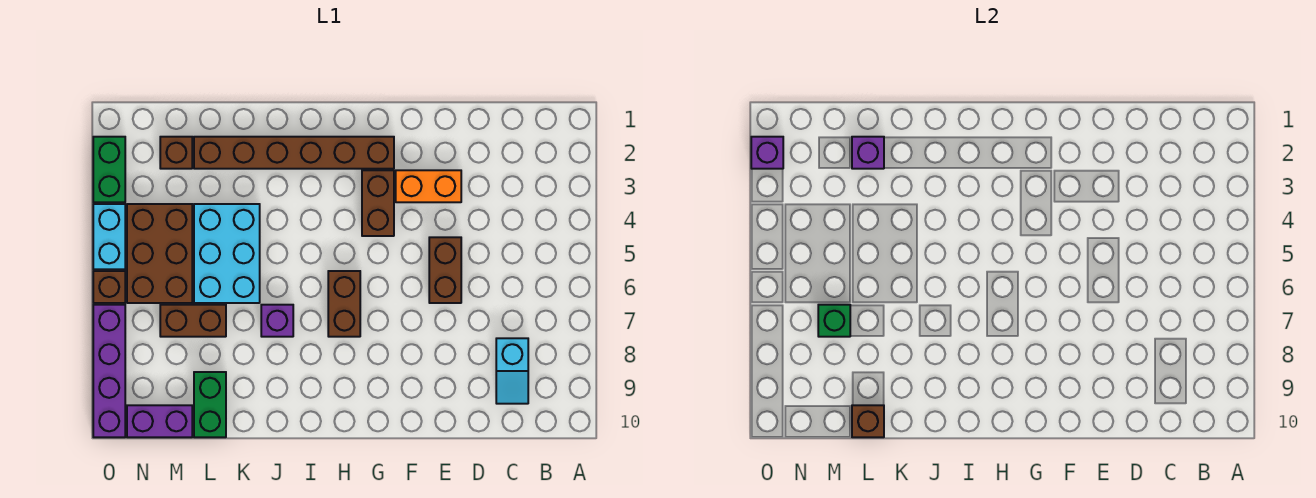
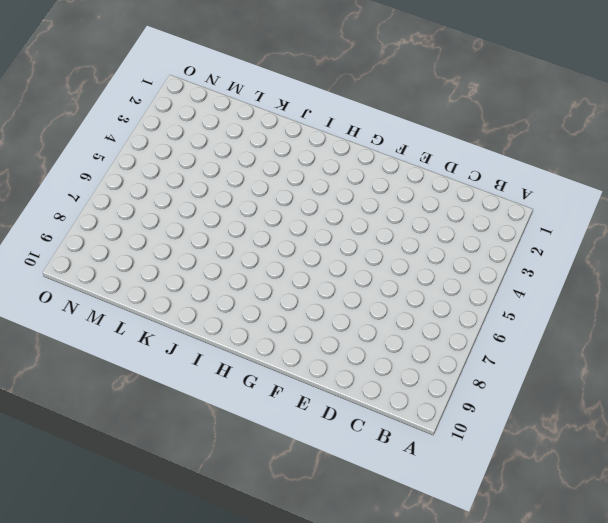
none -> cyan 1x2 slope [496,338,528,404]
none -> orange 1x2 brick [396,170,461,202]
none -> brown 1x2 brick [429,237,461,303]

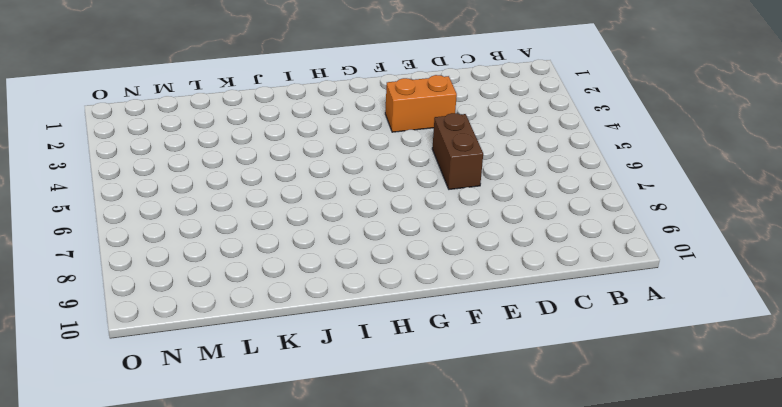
none -> cyan 1x2 slope [496,338,528,404]
none -> brown 1x6 brick [194,137,394,169]
none -> brown 1x2 brick [362,170,394,236]

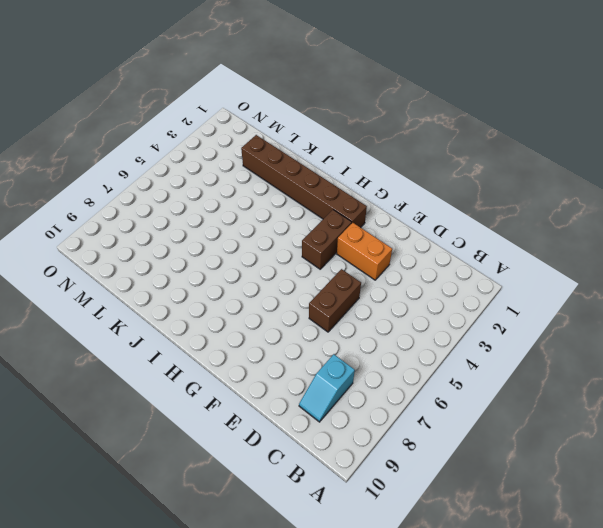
none -> brown 1x2 brick [328,271,360,337]
none -> purple 1x1 brick [261,305,293,337]
none -> cyan 2x3 brick [194,204,260,303]

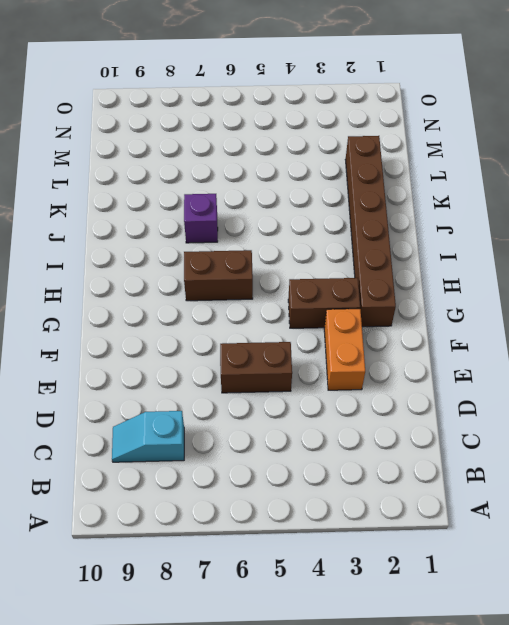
none -> cyan 2x3 brick [194,204,260,303]
none -> brown 1x2 brick [160,305,226,337]
none -> green 1x2 brick [194,372,226,437]

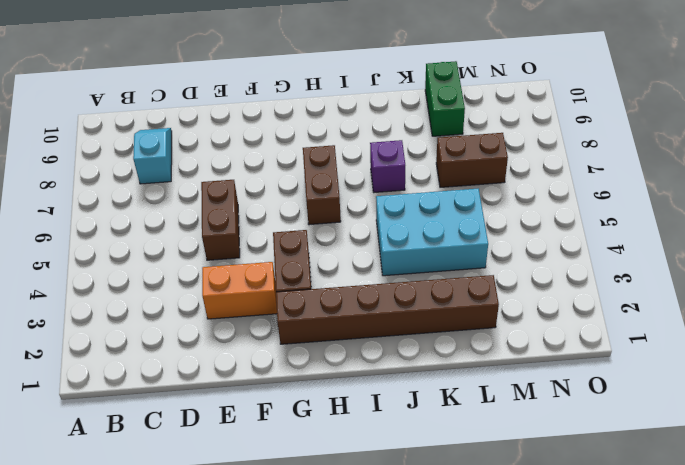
cyan 2x3 brick [376,189,488,276] -> cyan 2x3 brick turned to [194,204,260,303]
none -> brown 1x1 brick [160,137,192,169]
none -> brown 2x3 brick [127,204,192,303]
none -> purple 1x2 brick [127,405,192,437]

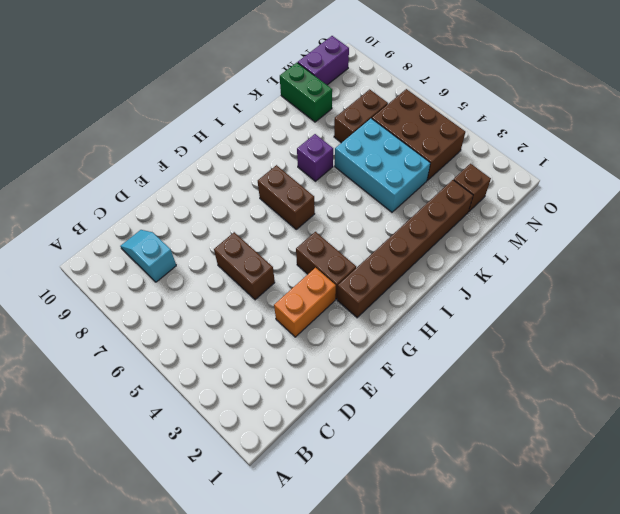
none -> green 1x2 brick [93,137,125,202]
none -> cyan 1x2 brick [93,204,125,269]
none -> brown 1x1 brick [93,271,125,303]

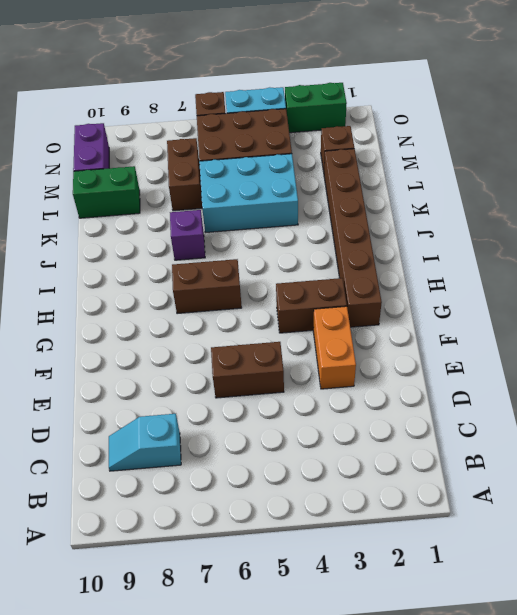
none -> purple 1x4 brick [93,305,125,437]
none -> purple 1x1 brick [852,137,884,169]
none -> brown 1x1 brick [852,405,884,437]

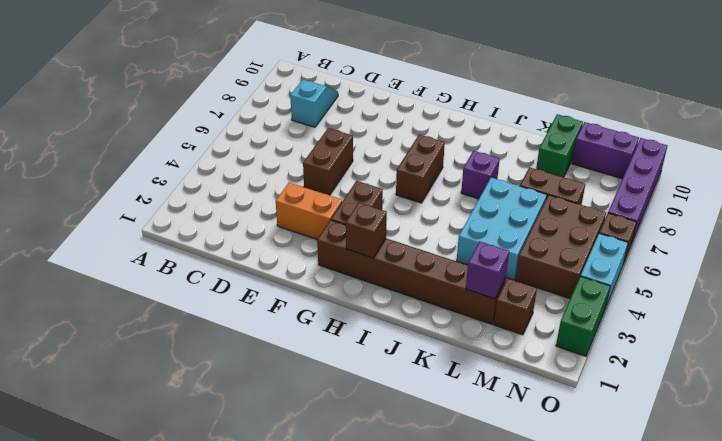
brown 1x1 brick [346,203,387,258] -> brown 1x1 brick moved to [852,405,884,437]
none -> green 1x1 brick [818,305,850,337]
none -> purple 1x1 brick [751,137,783,169]

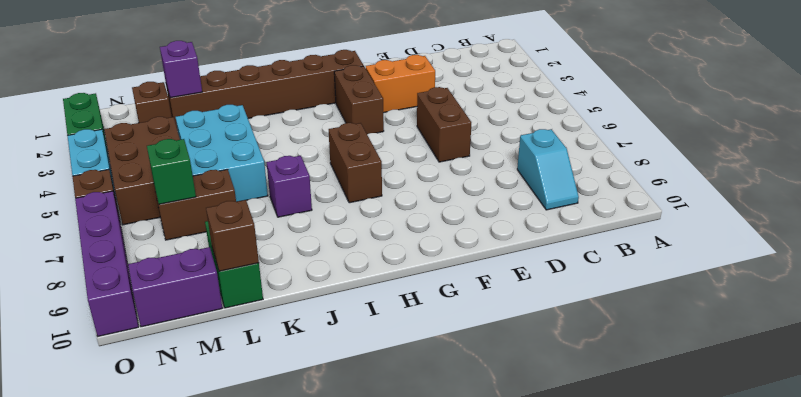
none -> purple 1x1 brick [751,137,783,169]

